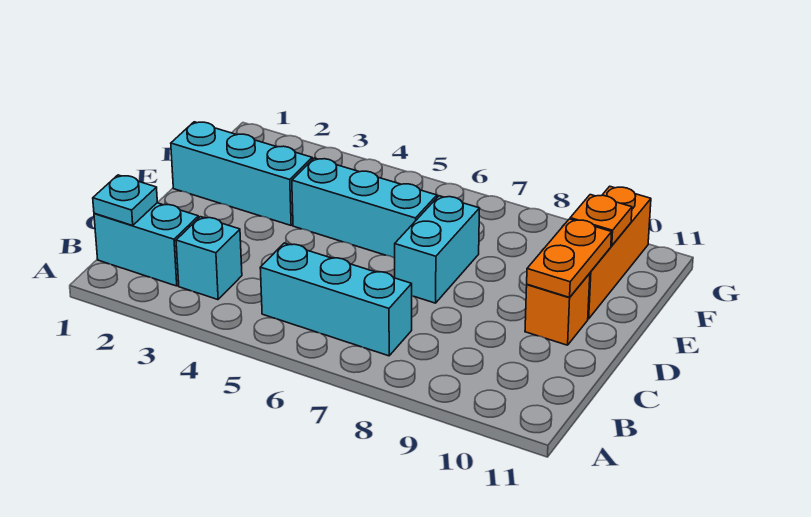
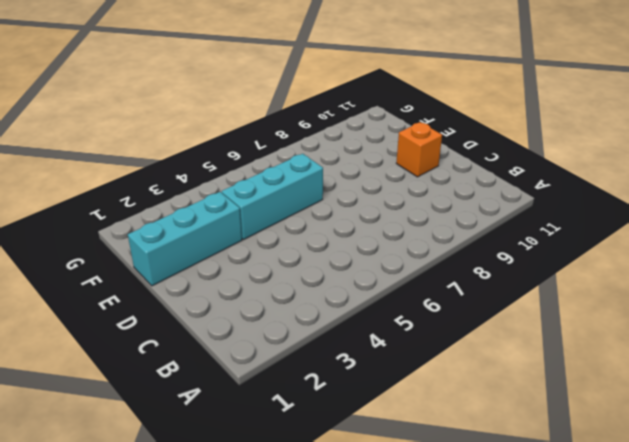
none -> cyan 1x2 brick [94,203,199,286]
none -> cyan 1x1 brick [176,217,242,300]

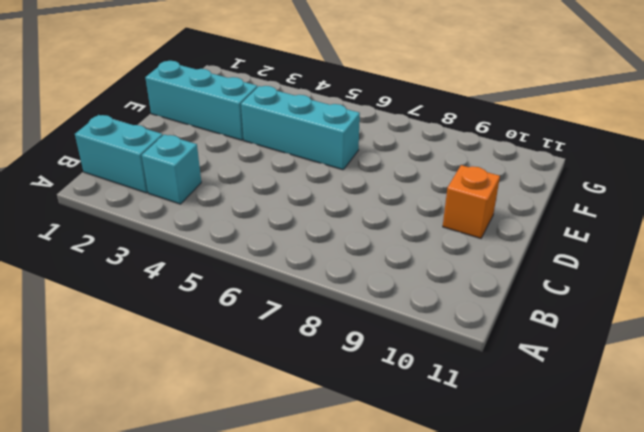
none -> cyan 1x3 brick [260,243,412,356]
none -> cyan 1x2 brick [395,196,480,303]

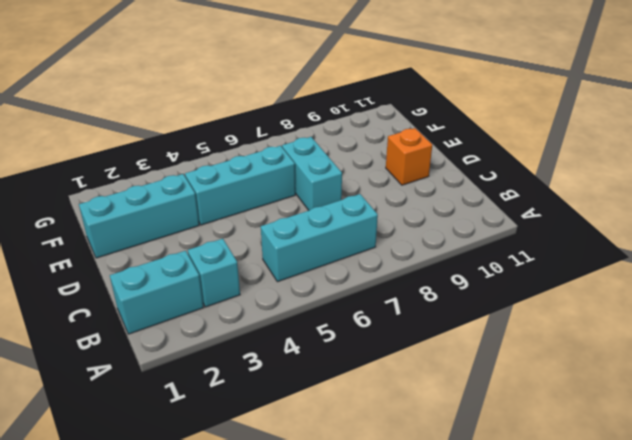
none -> orange 1x3 brick [588,186,651,319]
none -> cyan 1x1 plate [93,175,157,225]

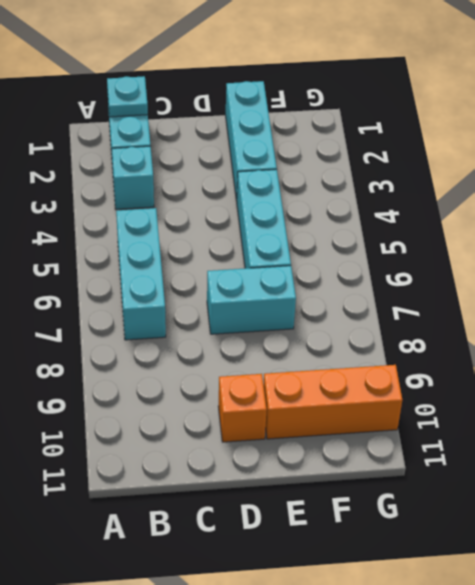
none -> orange 1x2 plate [527,219,612,297]
none -> orange 1x1 plate [570,195,632,246]

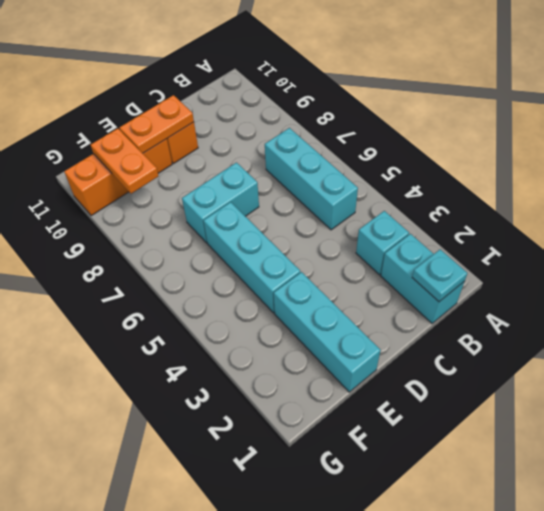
orange 1x2 plate [91,128,158,194] -> orange 1x1 plate [570,195,632,246]

